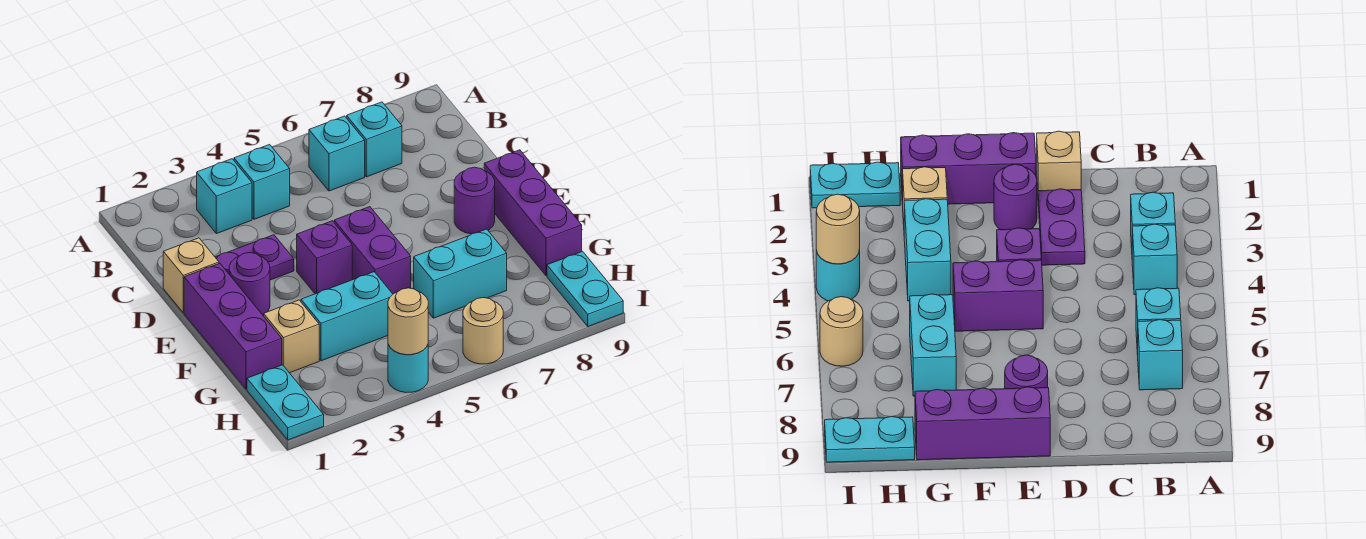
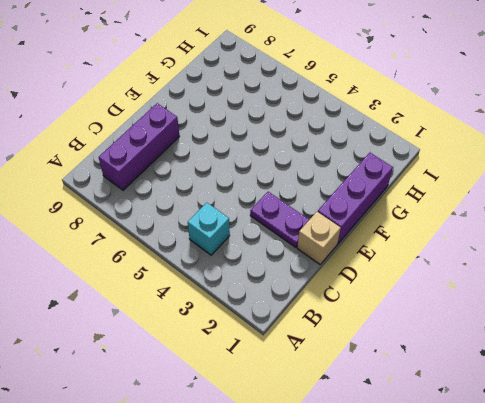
purple 1x3 brick [99,103,180,190] -> purple 1x3 brick moved to [484,150,582,276]
none -> cyan 1x1 brick [197,159,252,234]
none -> cyan 1x1 brick [309,116,365,191]
none -> cyan 1x1 brick [347,102,402,177]

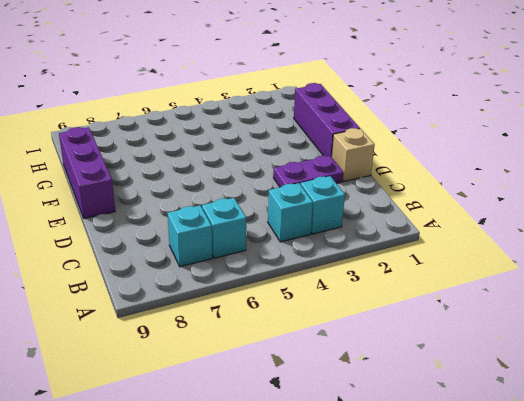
none -> purple 1x1 round brick [229,253,270,315]
none -> purple 1x1 brick [297,221,352,294]
none -> purple 1x2 brick [334,207,411,294]

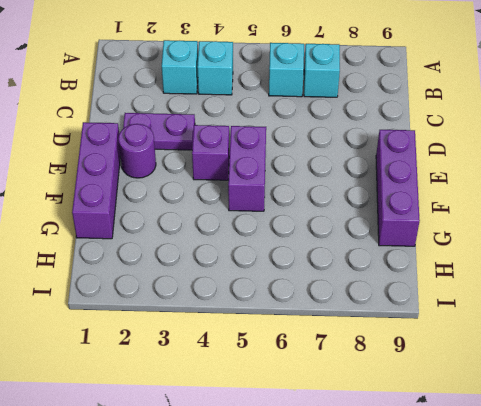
none -> tan 1x1 brick [163,238,219,313]
none -> purple 1x1 round brick [454,167,495,234]
none -> tan 1x1 brick [263,300,319,373]

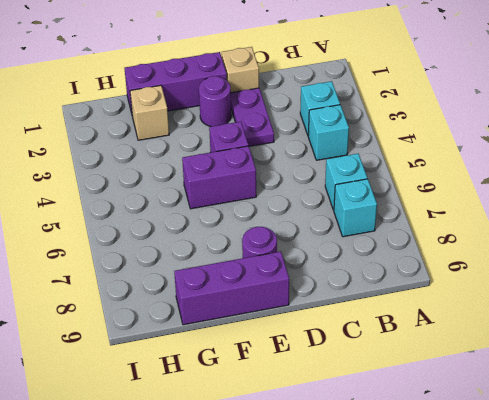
none -> cyan 1x2 brick [301,272,393,361]
none -> cyan 1x2 brick [414,229,507,318]
none -> cyan 1x2 plate [247,365,324,440]

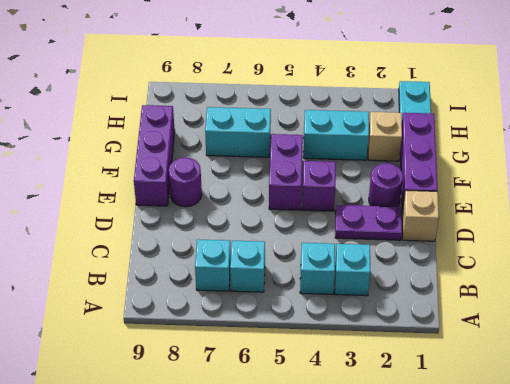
none -> cyan 1x2 plate [547,251,623,326]
none -> cyan 1x1 round brick [388,345,428,392]
none -> tan 1x1 round brick [463,298,503,364]

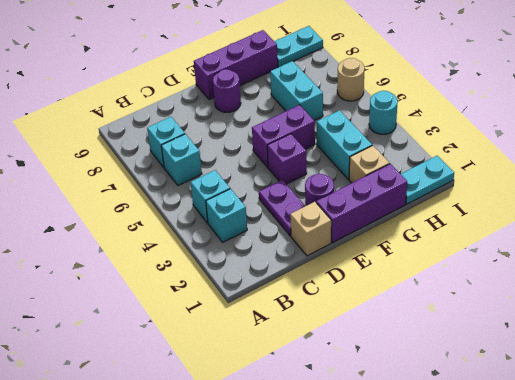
none -> tan 1x1 round brick [388,288,428,355]

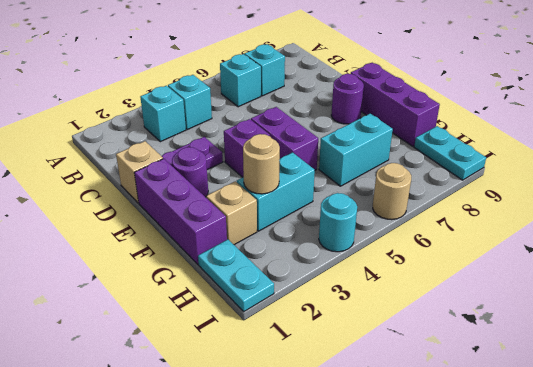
tan 1x1 round brick [243,134,280,194] -> tan 1x1 round brick moved to [388,288,428,355]

